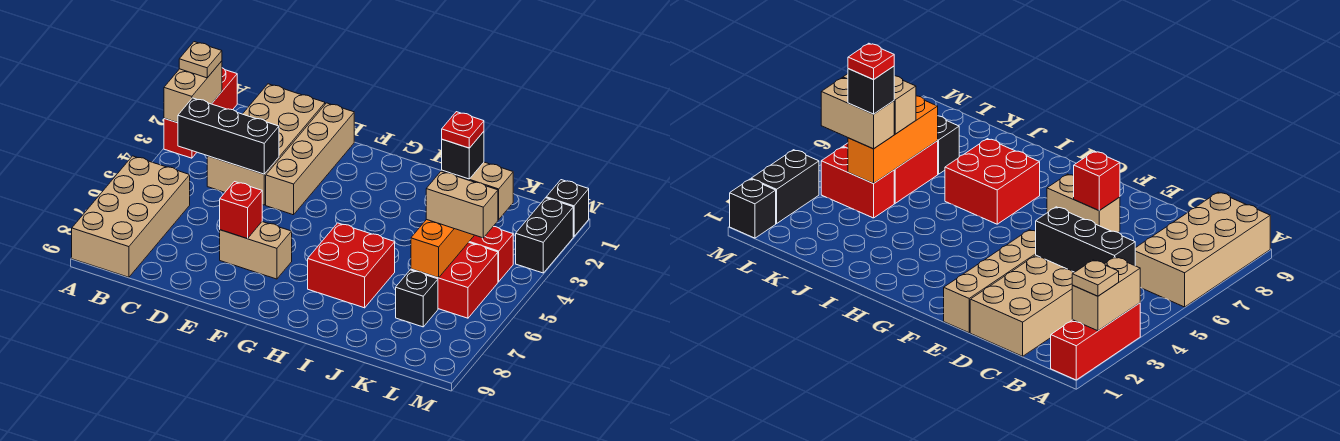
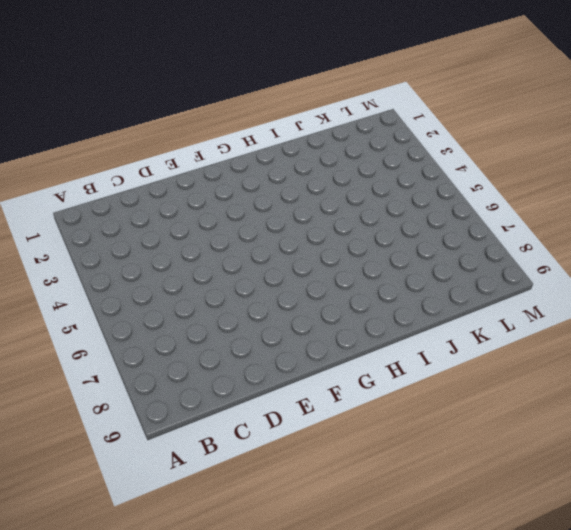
none -> red 1x3 brick [164,68,237,158]
none -> tan 2x4 brick [72,156,190,277]
none -> tan 2x4 brick [207,84,325,205]

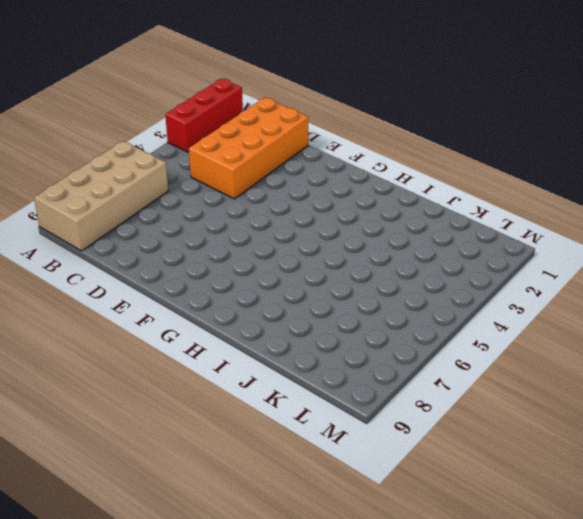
orange 2x4 brick [189,97,309,199] -> tan 2x4 brick [207,84,325,205]
none -> tan 1x4 brick [266,103,354,215]
none -> tan 1x2 brick [220,222,292,279]
none -> red 2x2 brick [308,223,395,308]

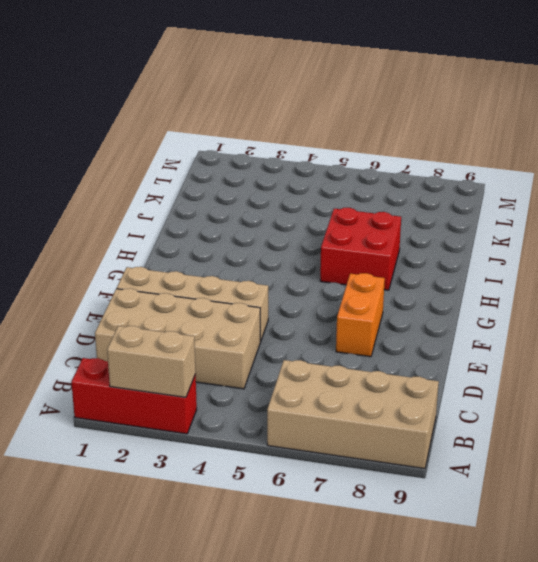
orange 1x2 brick [336,273,385,357] -> tan 1x2 brick [220,222,292,279]
none -> red 1x2 brick [469,226,513,282]
none -> red 2x2 brick [411,242,498,318]
none -> black 1x1 brick [396,270,438,327]

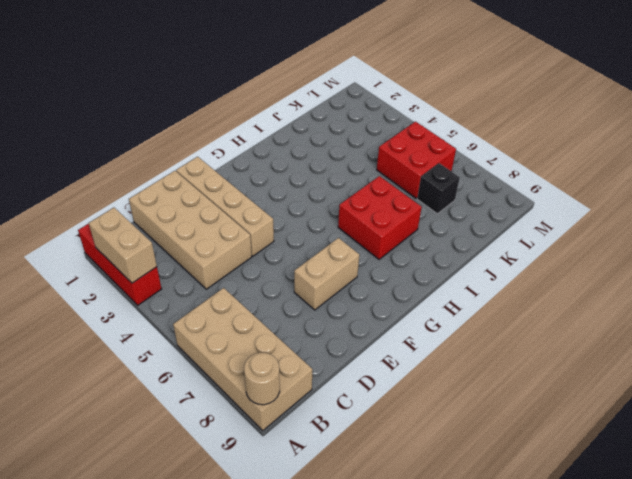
tan 1x1 round brick [244,353,280,405] -> none
none -> red 1x2 brick [469,226,513,282]
none -> black 1x1 brick [546,180,589,236]
none -> black 1x2 brick [516,198,573,273]

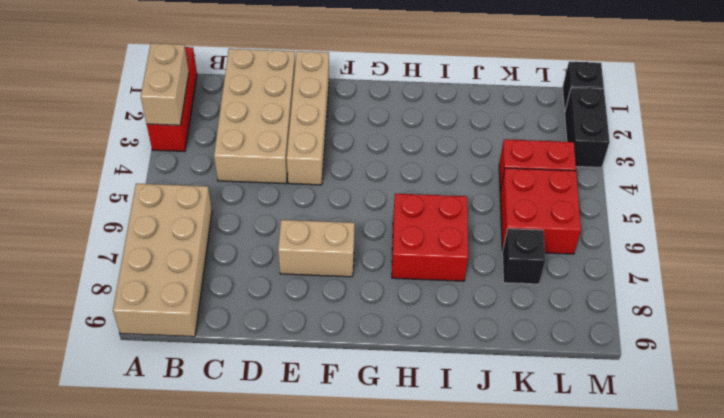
none -> black 1x3 brick [178,98,279,174]
none -> red 1x1 brick [220,182,262,238]
none -> orange 1x3 brick [411,219,474,278]

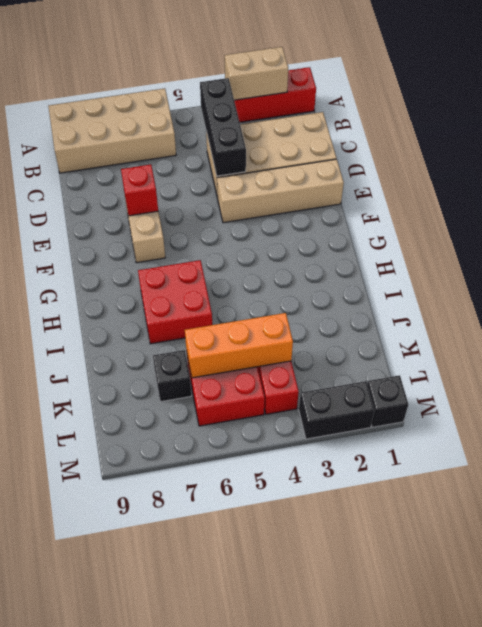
none -> tan 1x1 plate [179,42,222,78]
none -> tan 1x2 brick [442,162,513,220]
none -> tan 1x2 brick [426,171,498,238]

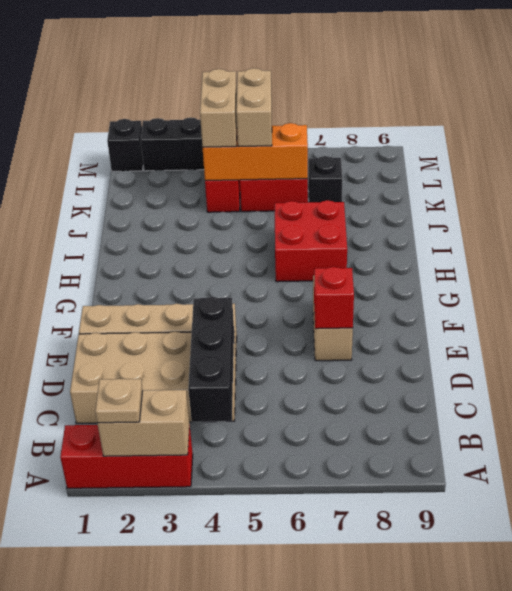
none -> tan 2x4 brick [72,156,190,277]
none -> black 1x1 brick [442,132,484,179]
none -> red 1x1 plate [442,112,484,148]

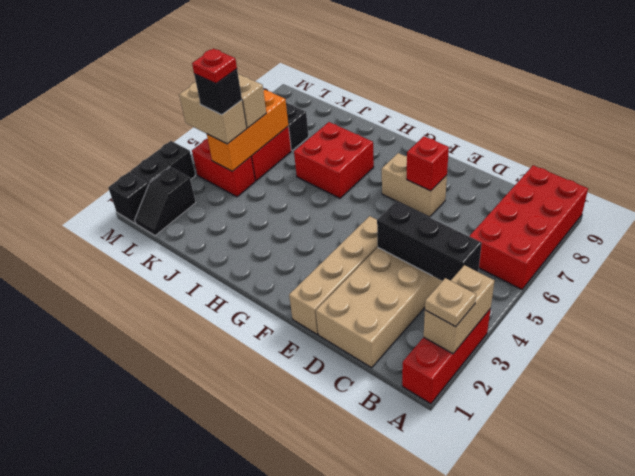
red 2x4 brick [469,165,588,290] -> tan 2x4 brick [72,156,190,277]
black 1x2 slope [135,167,196,236] -> none

